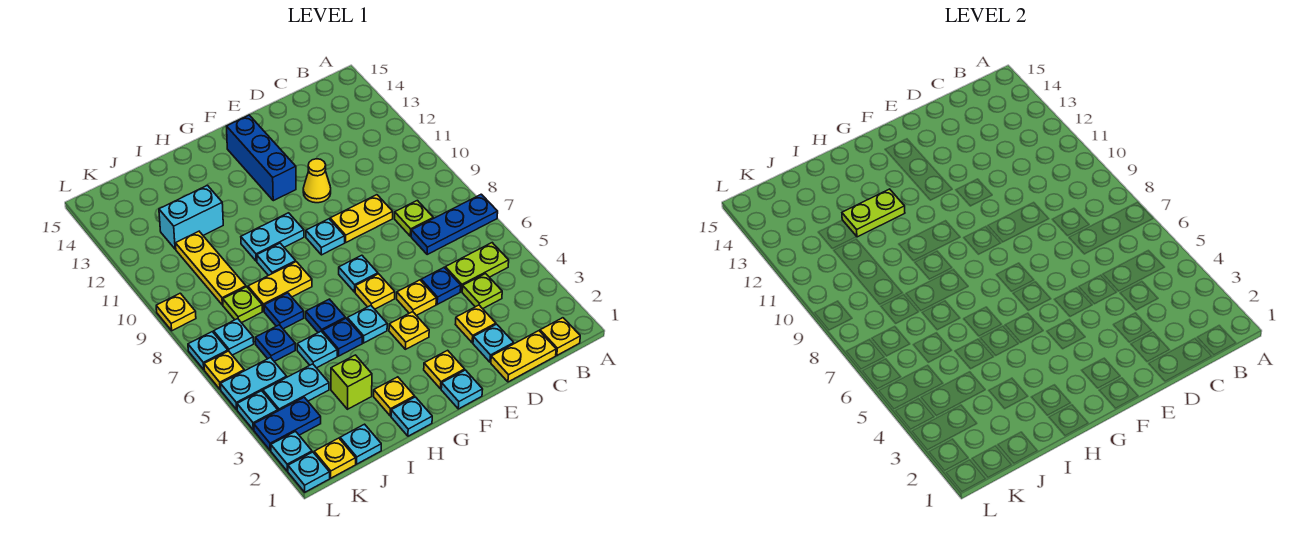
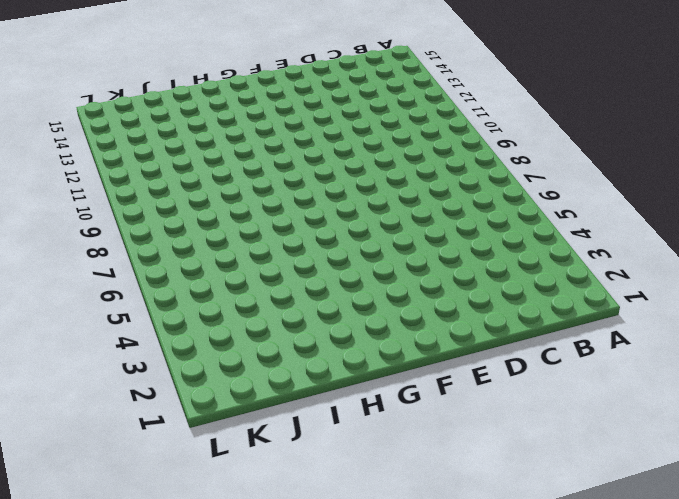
none -> blue 1x3 plate [411,194,498,254]
none -> yellow 1x1 plate [540,318,580,355]
none -> lime 1x2 plate [445,243,509,292]
none -> yellow 1x2 plate [491,331,556,382]

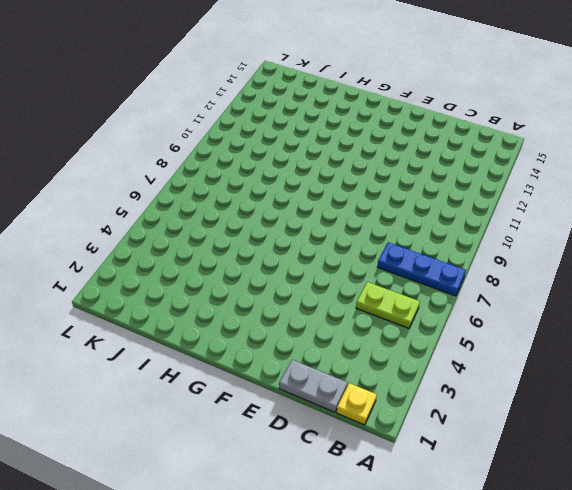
grey 1x2 plate [279,360,348,412] -> yellow 1x2 plate [491,331,556,382]
none -> lime 1x1 plate [462,274,502,309]
none -> lime 1x1 plate [395,200,433,236]
none -> cyan 1x1 plate [473,324,514,362]
none -> yellow 1x1 plate [455,305,496,343]

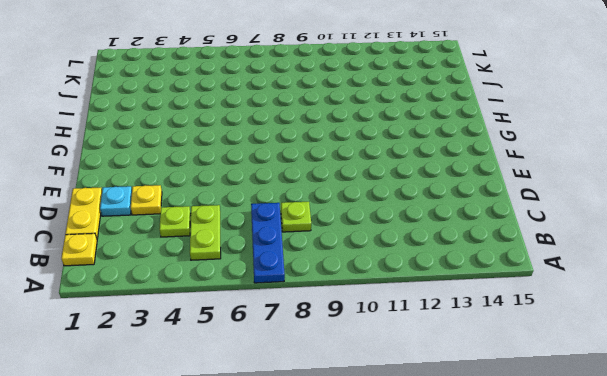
none -> blue 1x1 plate [421,268,461,304]
none -> yellow 1x2 plate [330,195,393,242]
none -> yellow 1x1 plate [397,280,436,316]
none -> yellow 1x1 cone [303,159,331,203]

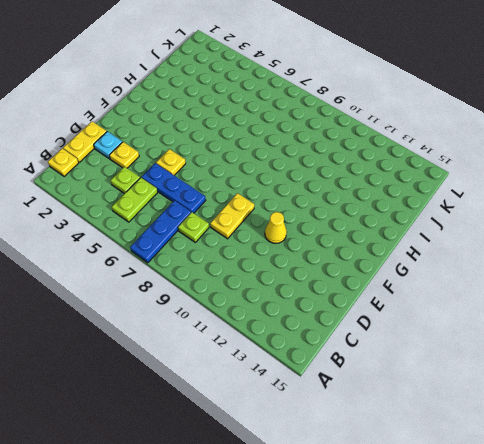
blue 1x3 plate [142,163,206,213] -> blue 1x1 plate [421,268,461,304]
none -> cyan 1x1 plate [441,370,483,409]
none -> yellow 1x1 plate [424,350,465,389]
none -> yellow 1x1 plate [389,312,429,349]
none -> yellow 1x1 plate [355,274,395,309]

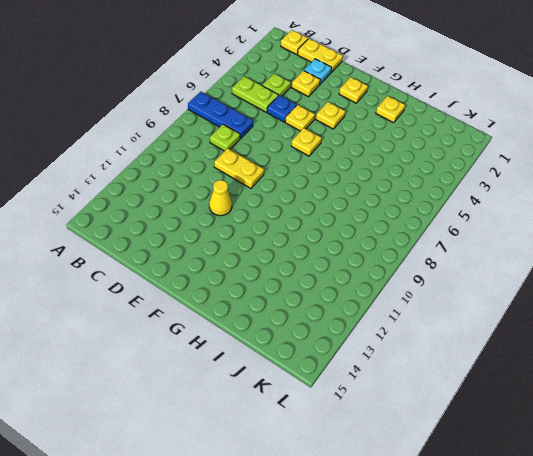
none -> cyan 1x1 plate [441,370,483,409]
none -> cyan 1x1 plate [339,255,378,292]
none -> cyan 1x1 plate [306,219,345,255]
none -> blue 1x3 brick [227,115,296,201]

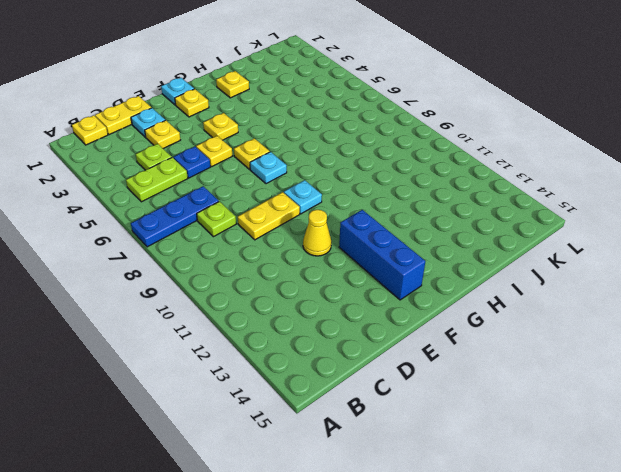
none -> cyan 1x1 plate [347,306,387,343]
none -> cyan 1x2 plate [241,213,304,261]
none -> cyan 1x1 plate [391,397,432,436]
none -> blue 1x1 plate [322,318,362,356]

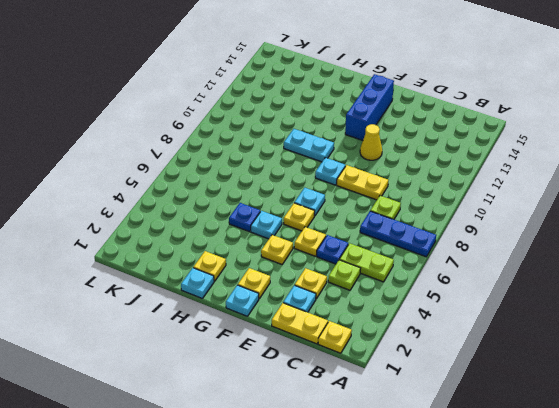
none -> blue 1x1 plate [306,299,345,333]
none -> yellow 1x2 plate [248,262,312,311]
none -> cyan 1x1 plate [257,243,296,276]
none -> lime 1x1 brick [331,355,372,409]

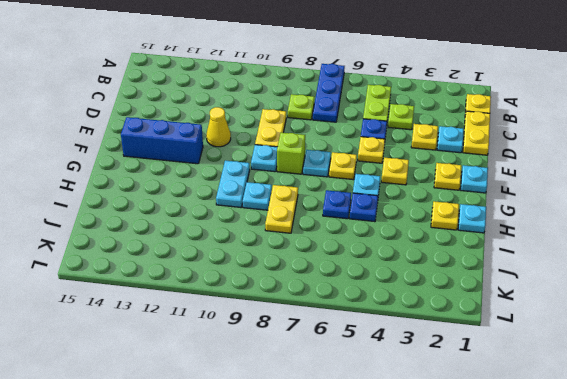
lime 1x1 brick [277,132,305,174] -> lime 1x1 brick moved to [331,355,372,409]
none -> cyan 1x1 plate [297,331,337,368]
none -> blue 1x1 plate [264,293,304,329]
none -> cyan 1x2 brick [159,185,223,249]
none -> cyan 1x1 plate [340,424,381,464]

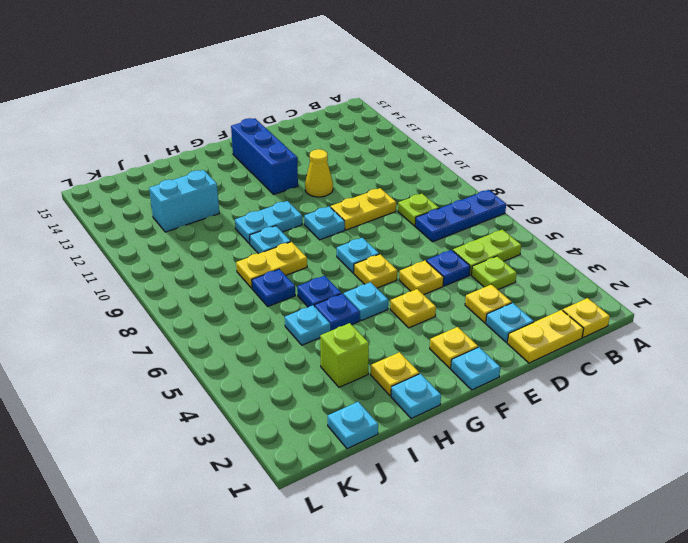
none -> cyan 1x2 plate [263,364,329,411]
none -> blue 1x1 plate [255,325,295,361]
none -> lime 1x1 plate [223,287,262,323]
none -> yellow 1x3 plate [176,231,246,305]

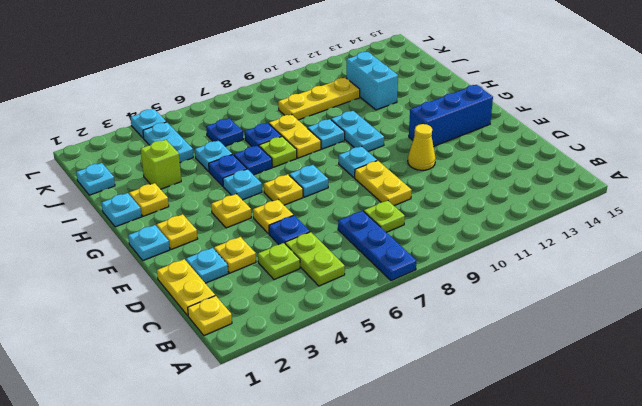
lime 1x1 plate [259,136,297,167] -> lime 1x1 plate moved to [223,287,262,323]
none -> yellow 1x1 plate [314,438,356,478]
none -> blue 1x2 plate [254,397,321,450]
none -> cyan 1x2 plate [221,358,287,409]
none -> cyan 1x1 plate [214,319,254,355]

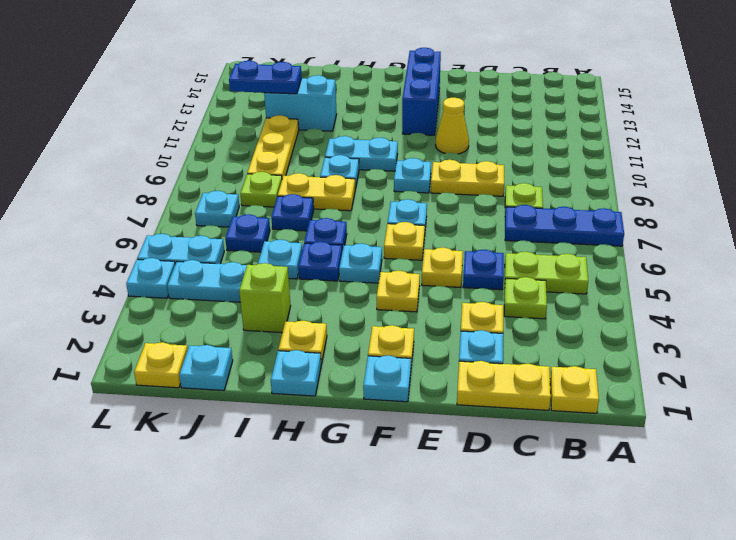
blue 1x2 plate [229,61,302,94] -> blue 1x2 plate moved to [254,397,321,450]
none -> cyan 1x1 plate [288,452,330,492]
none -> cyan 1x1 plate [271,431,312,471]
none -> yellow 1x1 plate [204,351,244,390]
none -> cyan 1x1 plate [188,332,228,370]

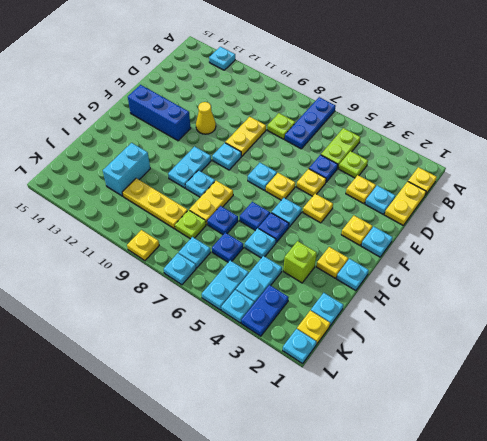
cyan 1x1 plate [209,47,235,70] -> cyan 1x1 plate moved to [271,431,312,471]
none -> yellow 1x1 plate [204,351,244,390]
none -> lime 1x2 plate [842,189,905,237]

